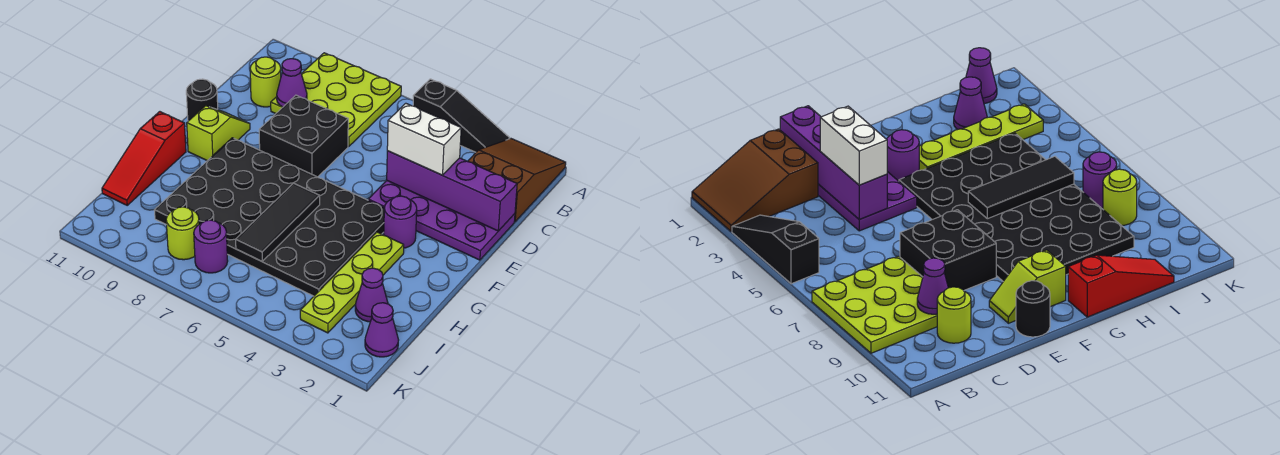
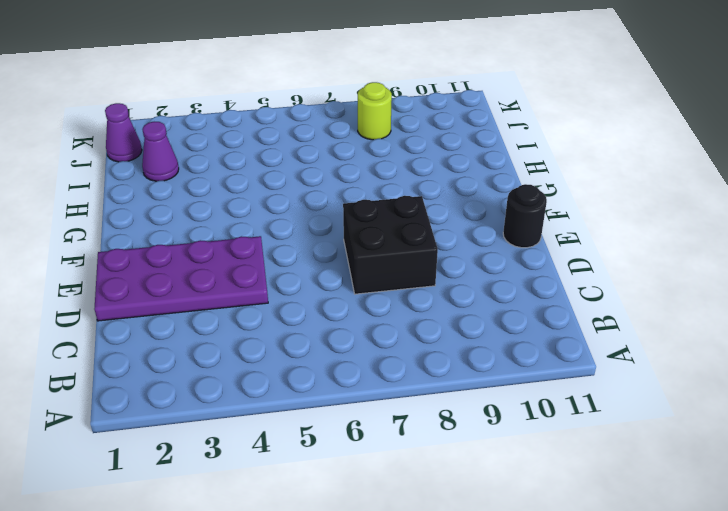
none -> brown 2x3 slope [468,139,566,222]
none -> black 1x3 slope [413,79,510,152]
none -> lime 3x3 plate [271,53,401,147]

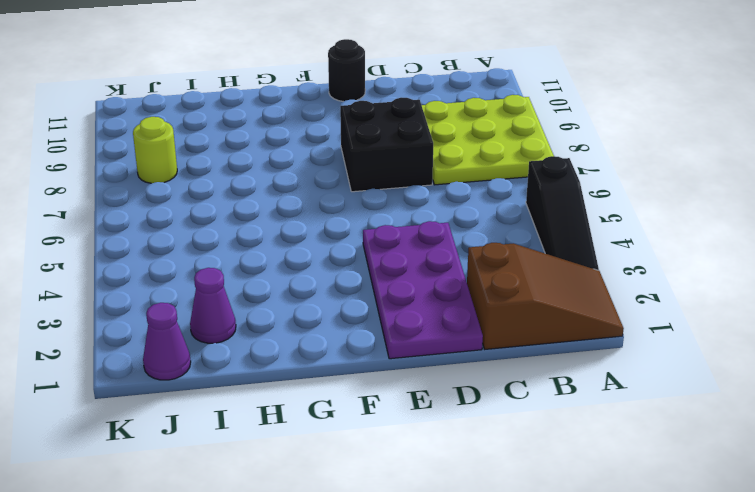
none -> lime 1x1 round brick [250,57,281,107]
none -> lime 1x2 slope [187,106,250,161]
none -> purple 1x1 round brick [384,196,417,248]

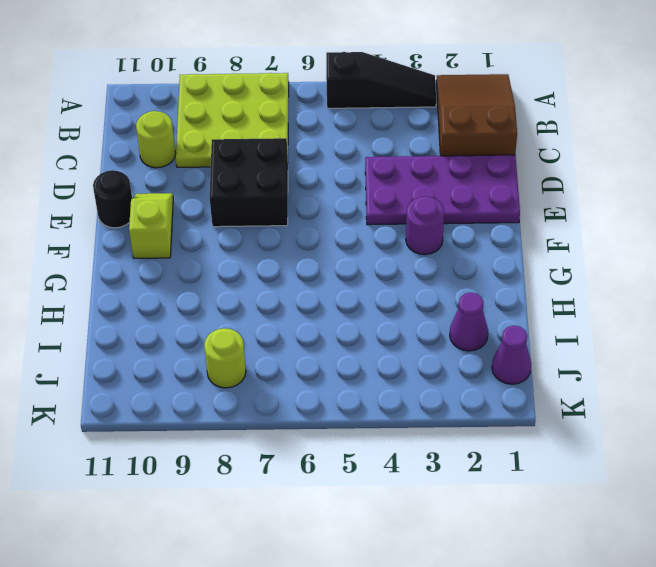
none -> black 4x6 plate [154,138,384,296]
none -> lime 1x4 plate [300,232,404,333]
none -> red 1x3 slope [102,112,186,205]

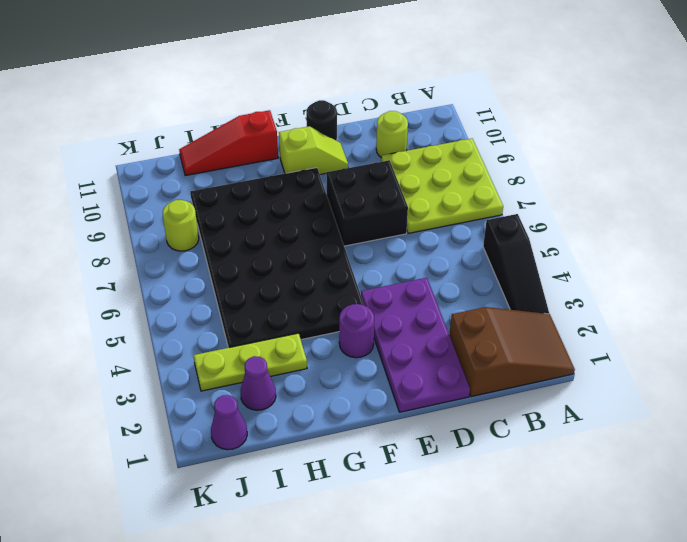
lime 1x3 plate [193,333,307,391] -> lime 1x4 plate [300,232,404,333]
none -> purple 1x1 round brick [194,220,228,273]
none -> purple 1x1 cone [277,59,307,107]
none -> purple 1x4 brick [387,151,517,231]

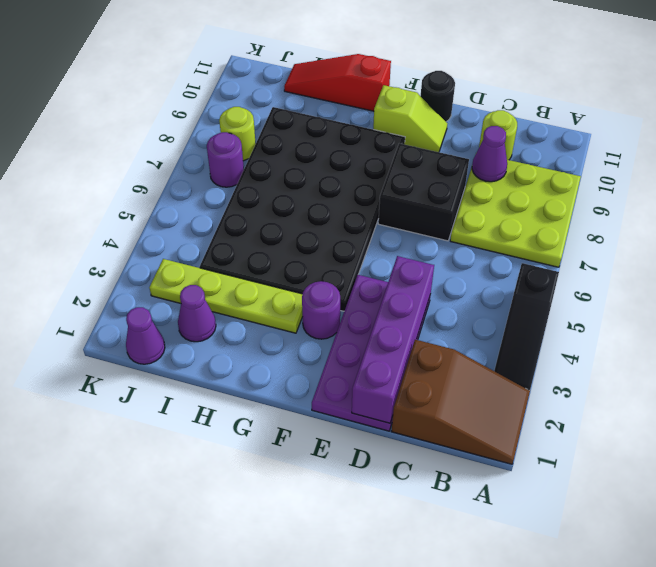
none -> black 1x3 tile [236,183,320,261]
none -> white 1x2 brick [387,103,461,175]

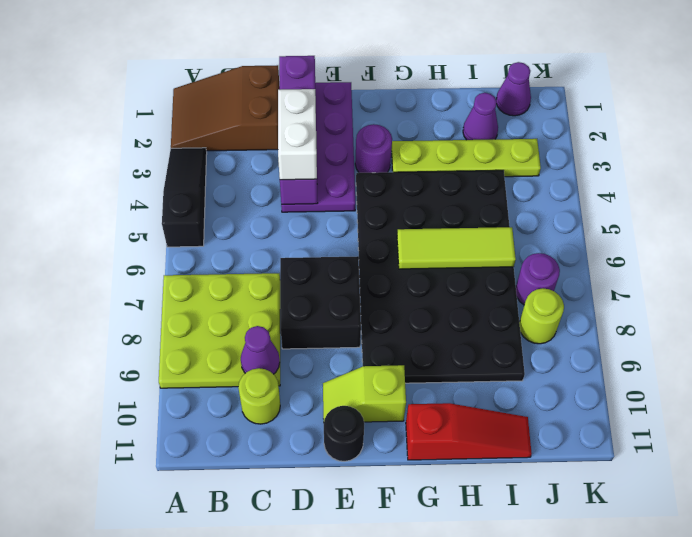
lime 1x3 tile [397,227,516,269] -> black 1x3 tile [236,183,320,261]

